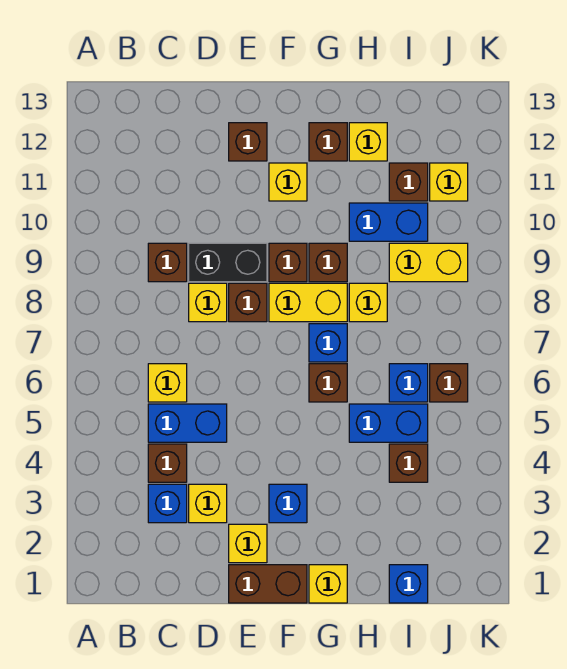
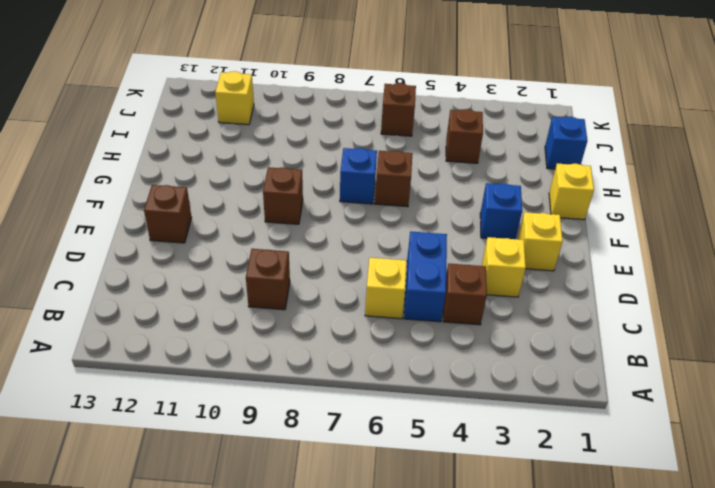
none -> blue 1x1 brick [148,484,187,523]
none -> yellow 1x1 brick [189,283,227,322]
none -> black 1x2 brick [189,243,267,282]
none -> brown 1x2 brick [229,565,307,603]

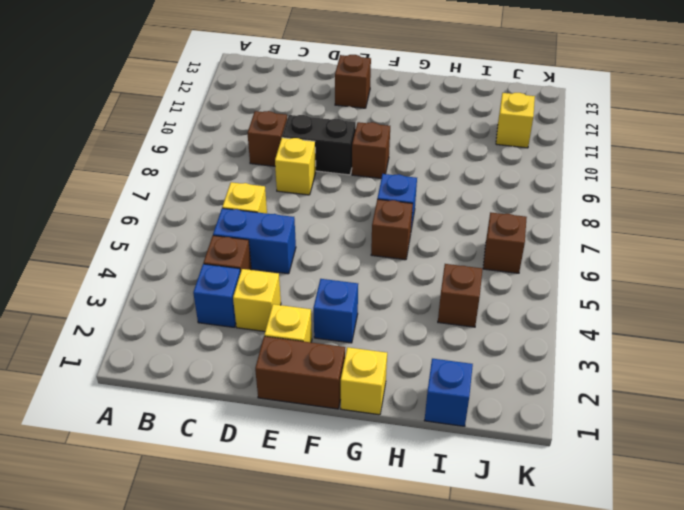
none -> brown 1x1 brick [229,283,267,322]
none -> yellow 1x2 brick [269,283,347,322]
none -> yellow 1x1 brick [269,163,307,201]
none -> brown 1x1 brick [309,243,347,282]

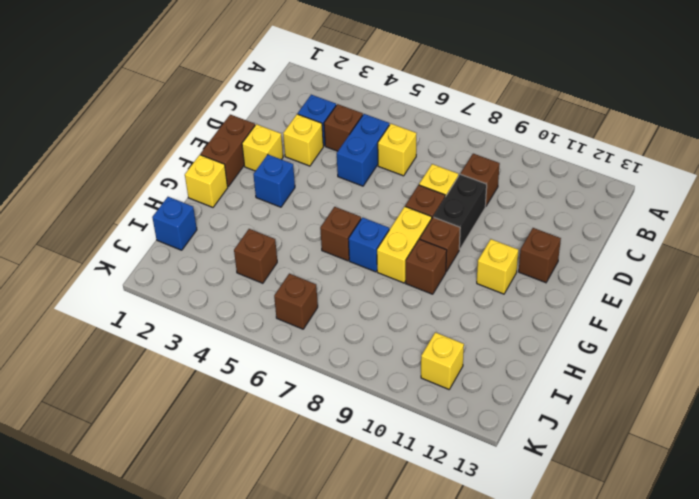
none -> brown 1x1 brick [309,123,347,161]
none -> blue 1x2 brick [349,404,428,442]
none -> yellow 1x1 brick [349,283,387,322]
none -> blue 1x2 brick [349,203,428,241]

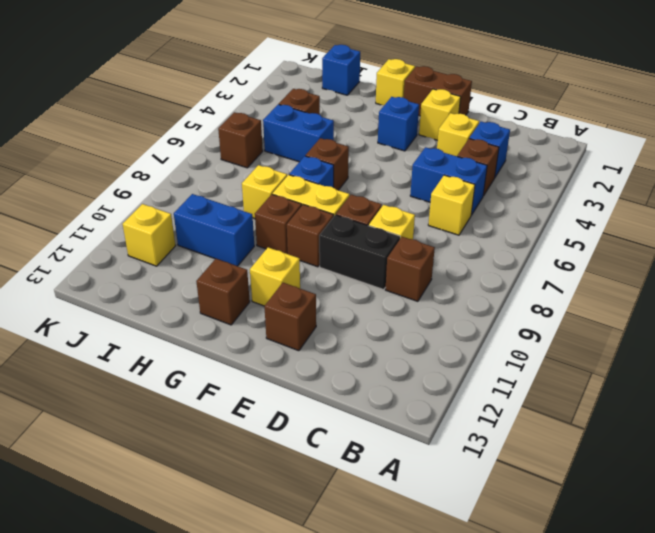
none -> yellow 1x1 brick [349,123,387,161]
none -> blue 1x1 brick [389,364,428,402]
none -> yellow 1x2 brick [389,243,468,282]
none -> brown 1x1 brick [389,163,428,201]

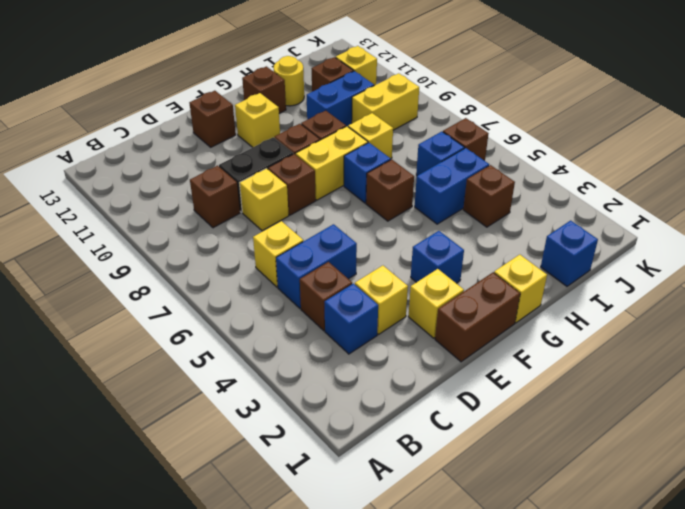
yellow 1x1 round brick [273,56,304,106] -> yellow 1x1 brick [349,123,387,161]

